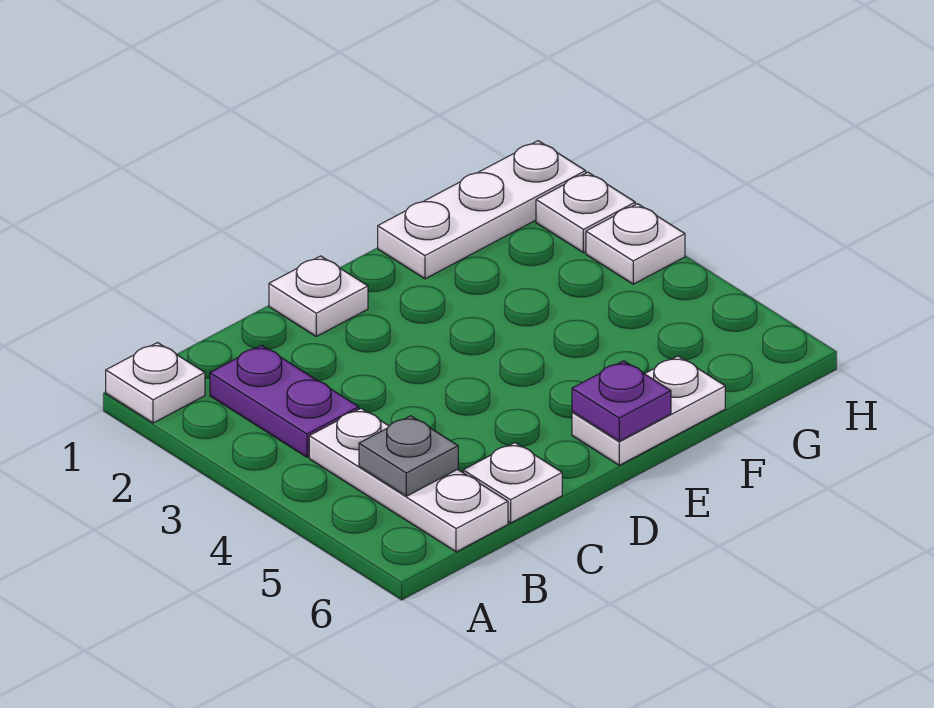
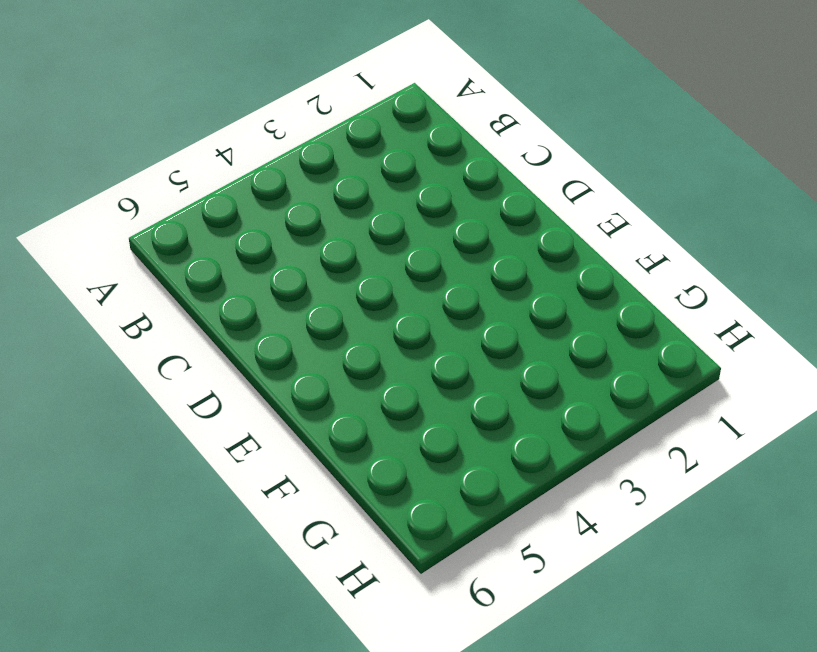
none -> white 1x1 plate [106,343,205,423]
none -> purple 1x2 plate [210,345,359,457]

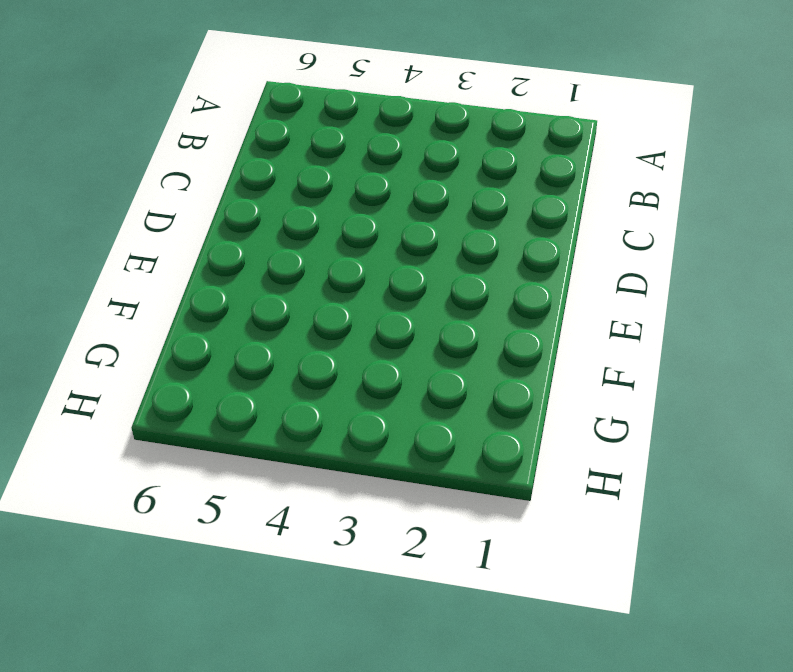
none -> white 1x1 plate [106,343,205,423]
none -> purple 1x2 plate [210,345,359,457]

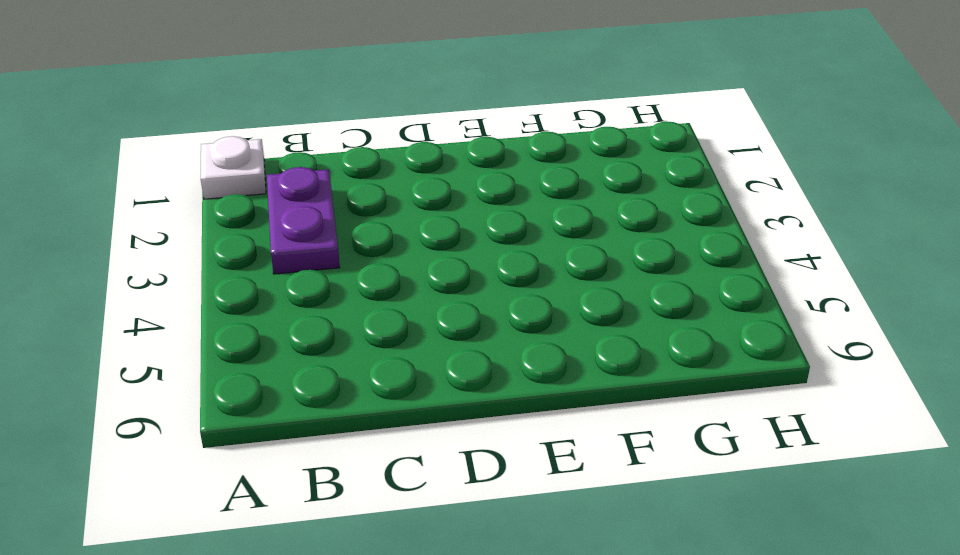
none -> white 1x3 plate [309,408,508,552]
none -> white 1x1 plate [463,443,562,523]

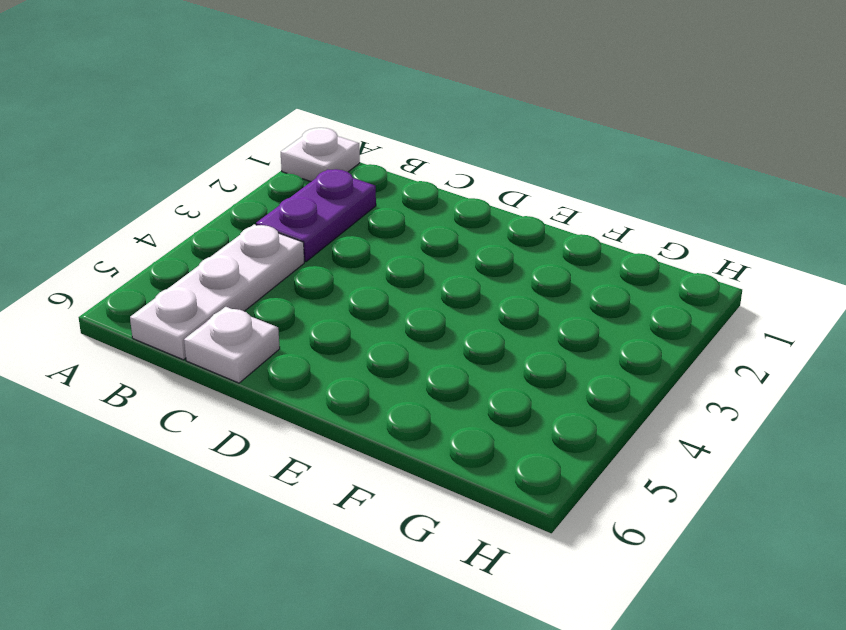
none -> white 1x1 plate [269,256,368,336]
none -> white 1x2 plate [572,356,725,465]

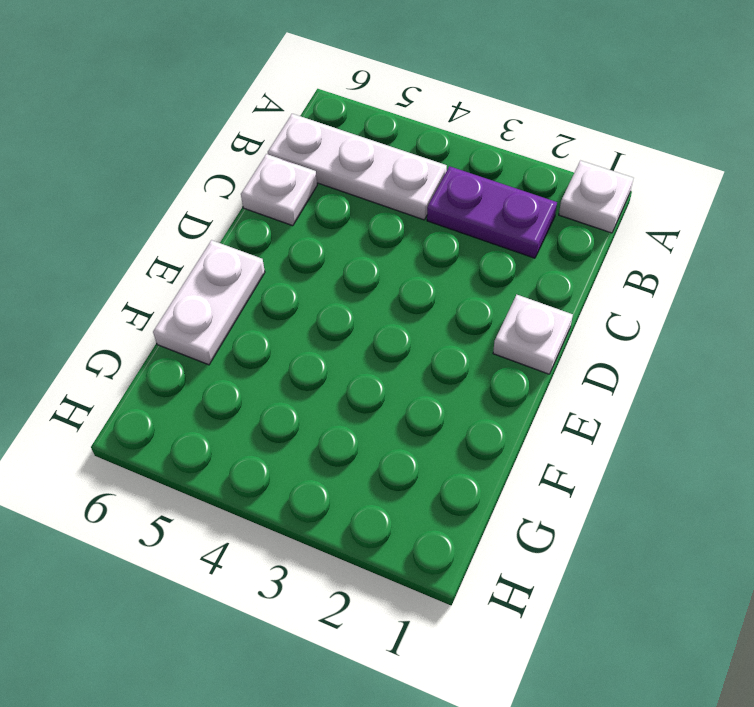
none -> white 1x3 plate [378,141,586,279]
none -> white 1x1 plate [536,172,635,253]

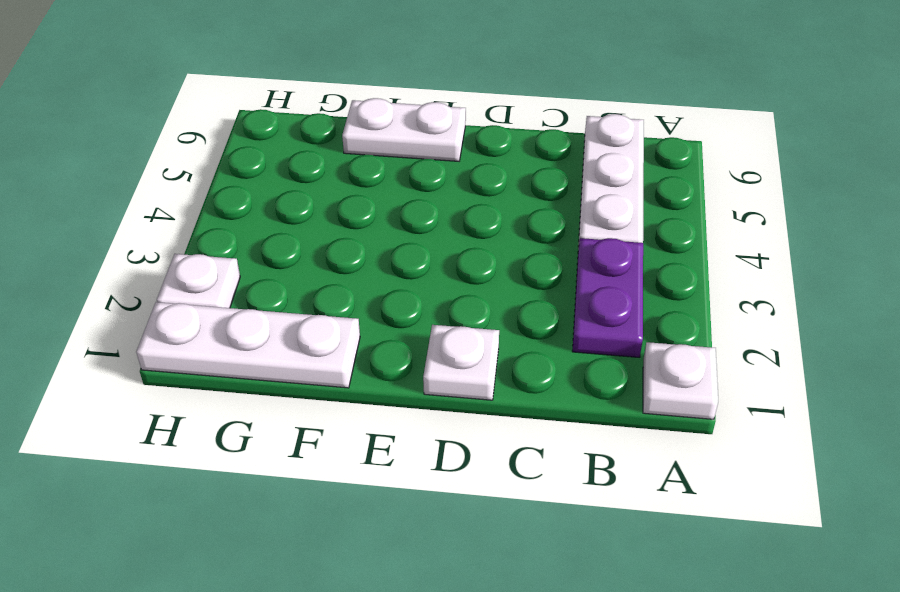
none -> white 1x1 plate [463,443,562,523]
none -> white 1x1 plate [586,204,685,284]

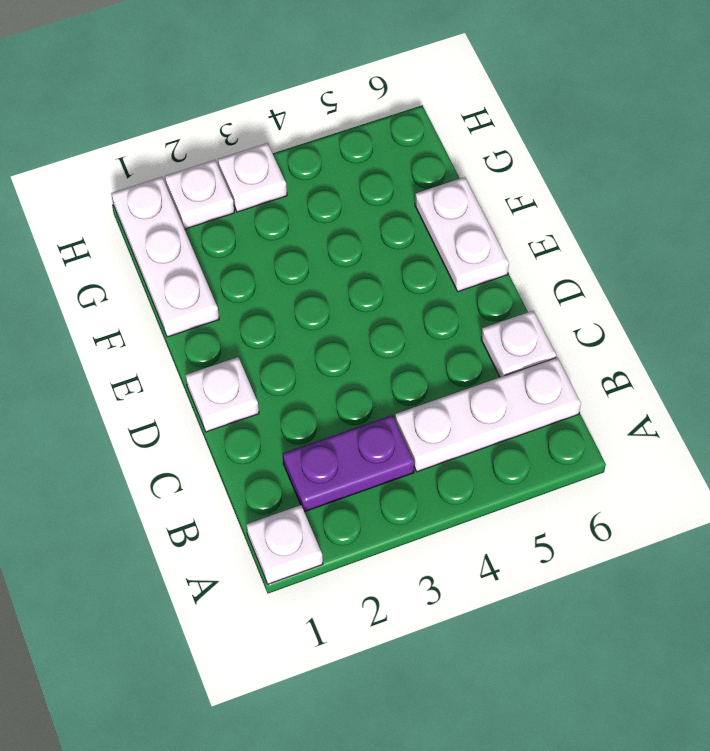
none -> grey 1x1 plate [359,416,458,496]
none -> purple 1x1 plate [572,361,671,441]

